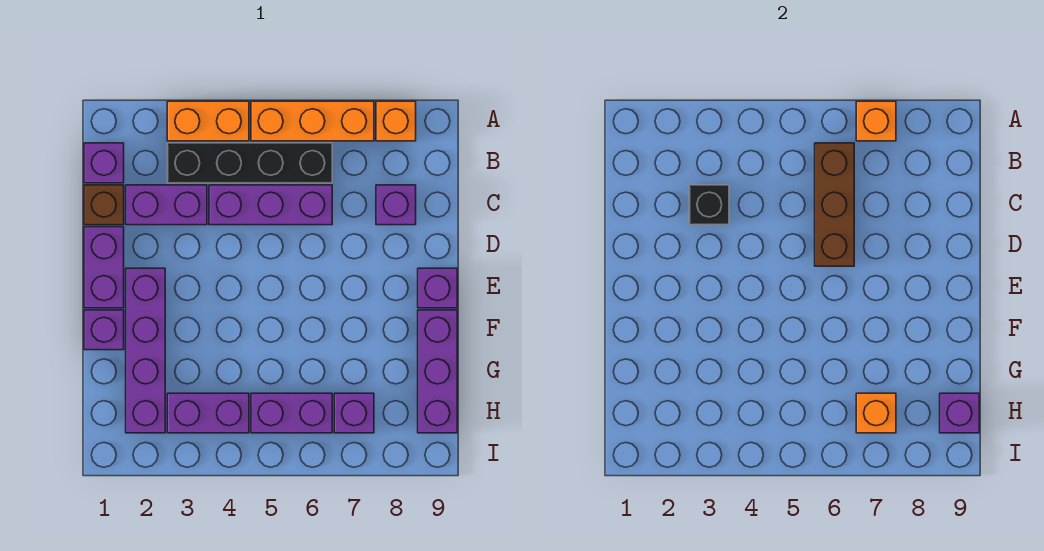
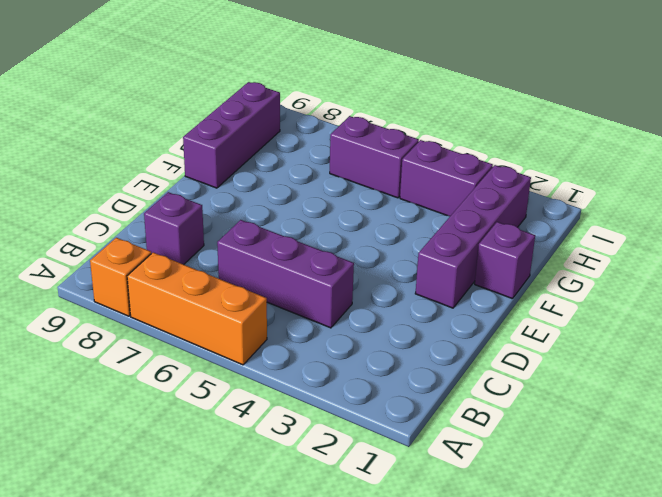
none -> orange 1x2 brick [167,101,249,141]
none -> purple 1x1 brick [84,143,124,183]
none -> black 1x4 brick [167,143,332,183]

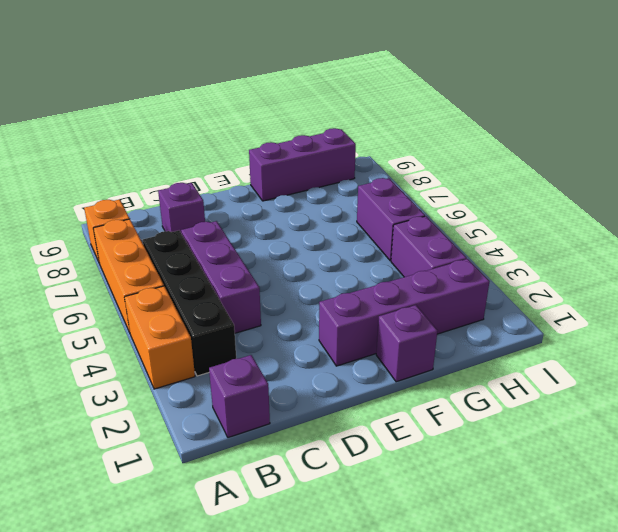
none -> brown 1x1 brick [84,185,124,225]
none -> purple 1x2 brick [126,185,207,225]
none -> purple 1x2 brick [84,227,124,308]

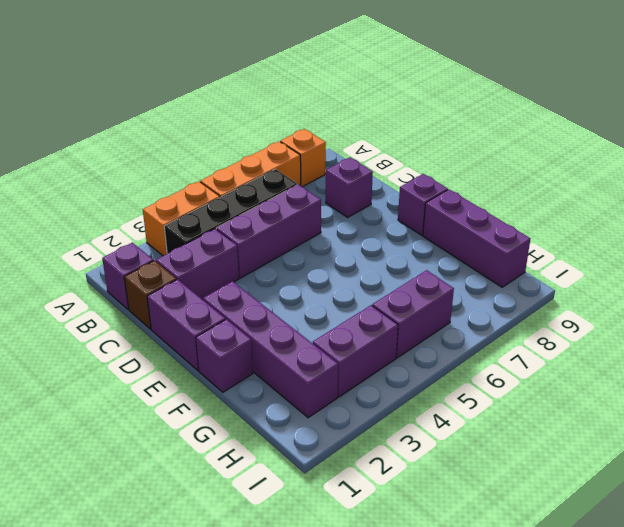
none -> purple 1x1 brick [334,393,374,433]
none -> orange 1x1 brick [856,101,896,141]
none -> brown 1x3 brick [815,143,854,266]

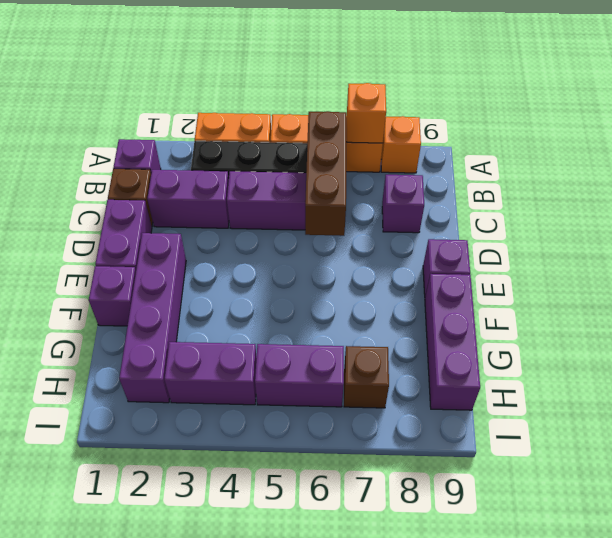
brown 1x1 brick [344,346,389,408] -> purple 1x1 brick [334,393,374,433]
none -> black 1x1 brick [689,185,729,225]
none -> orange 1x1 brick [856,393,896,433]
none -> purple 1x1 brick [940,393,979,433]

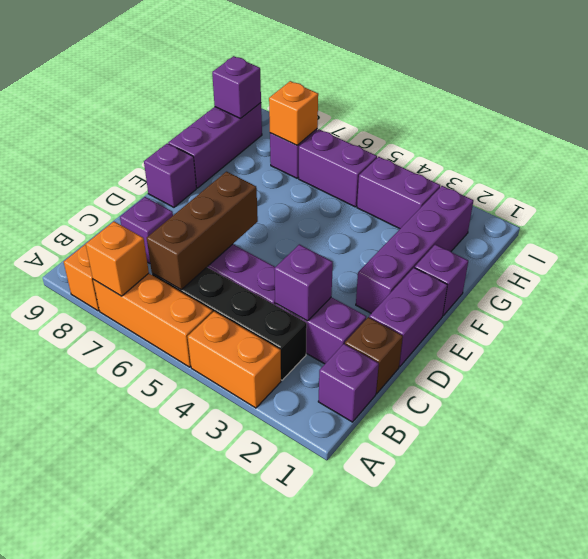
purple 1x1 brick [274,244,333,321] -> black 1x1 brick [689,185,729,225]

